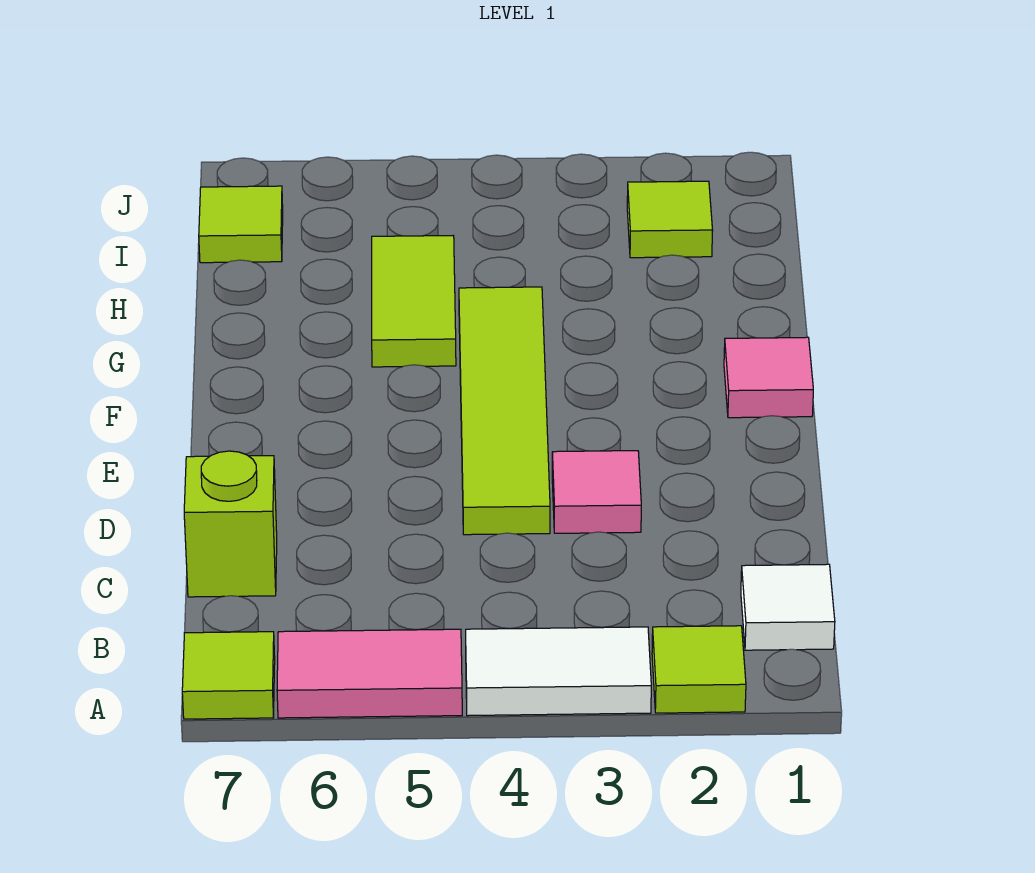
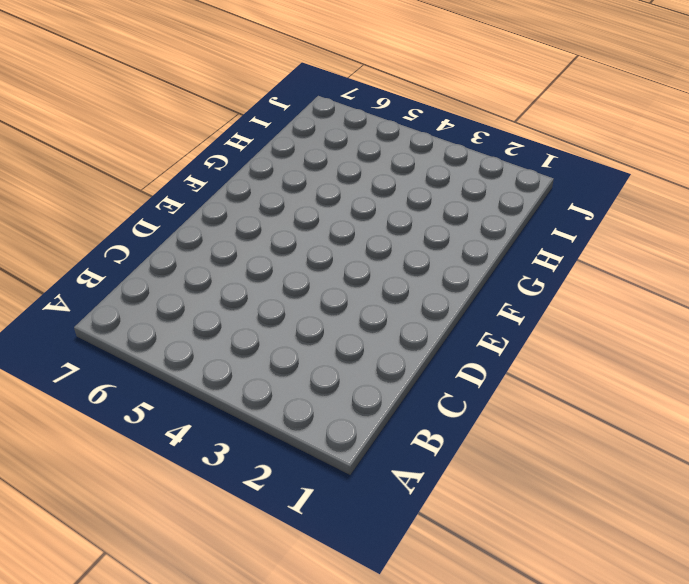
none -> lime 1x1 tile [652,626,746,713]
none -> white 1x2 tile [466,627,651,716]
none -> pink 1x2 tile [277,629,462,718]

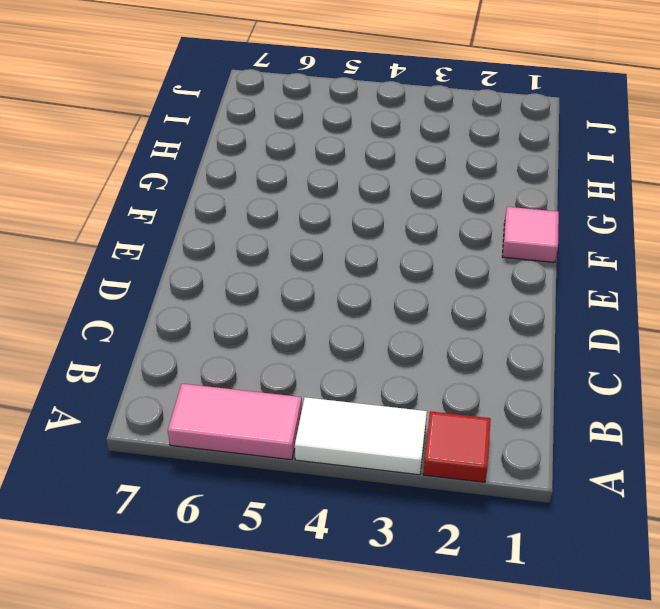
red 1x1 tile [423,411,491,482] -> lime 1x1 tile [652,626,746,713]
none -> lime 1x1 tile [182,632,275,719]
none -> white 1x1 tile [741,564,835,650]
none -> lime 1x1 brick [184,451,277,597]

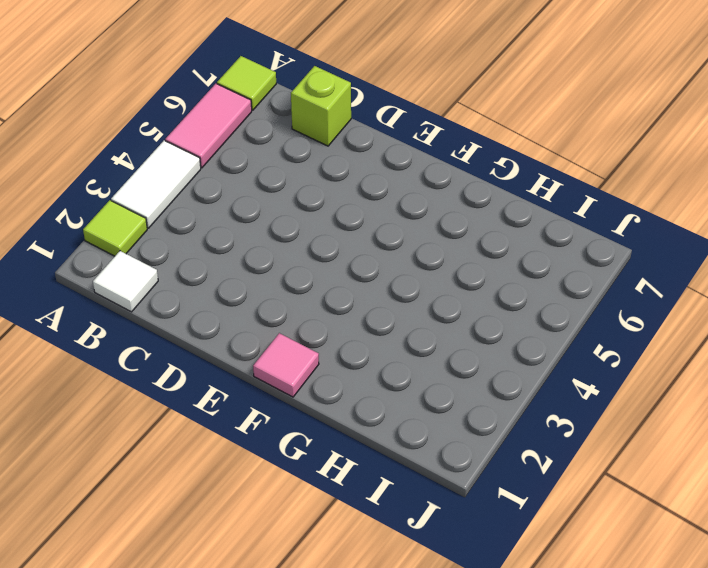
none -> pink 1x1 tile [552,451,641,533]
none -> lime 1x4 tile [459,287,550,535]
none -> lime 1x2 tile [372,236,456,367]

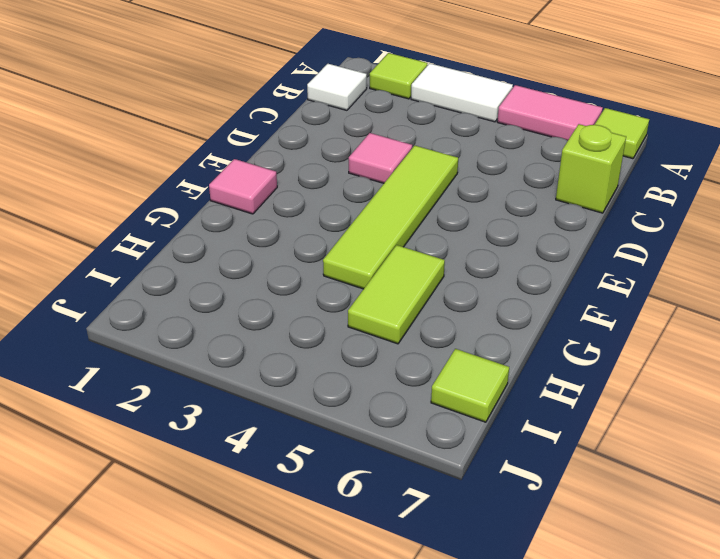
none -> lime 1x1 tile [627,181,713,258]

